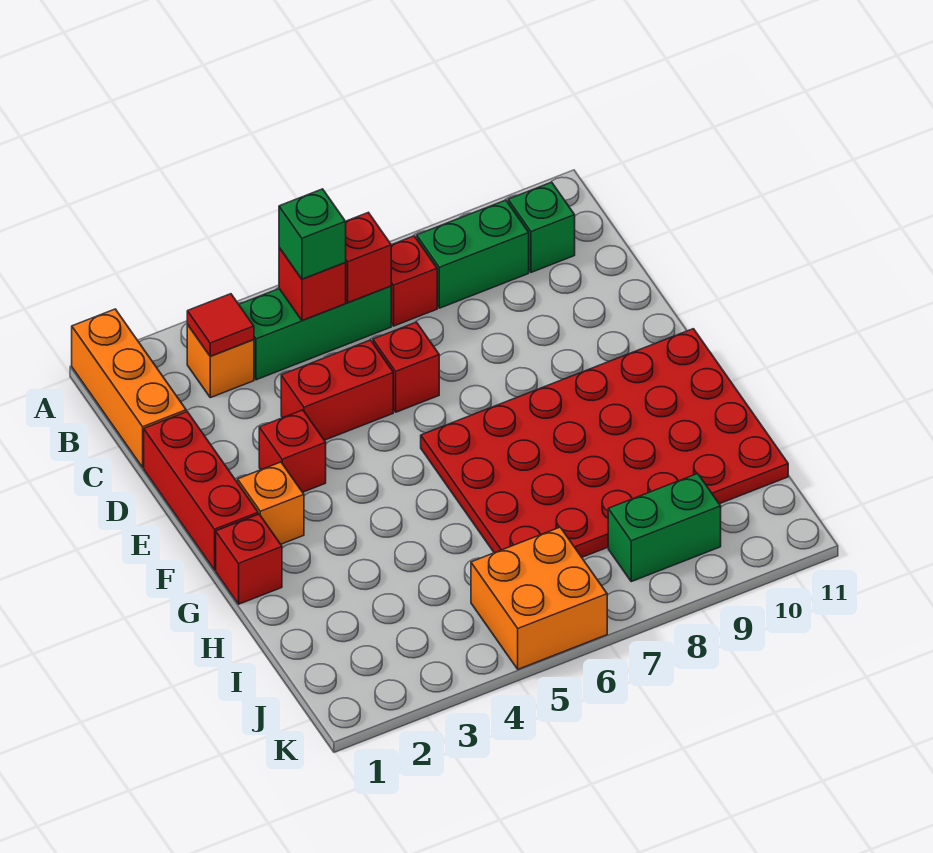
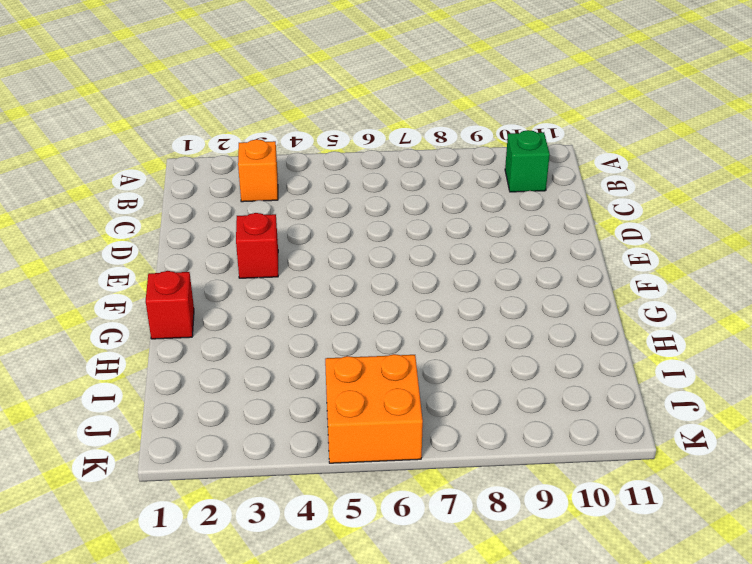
none -> orange 1x3 brick [72,309,186,467]
none -> green 1x3 brick [239,286,391,380]
none -> red 1x1 brick [391,236,437,326]

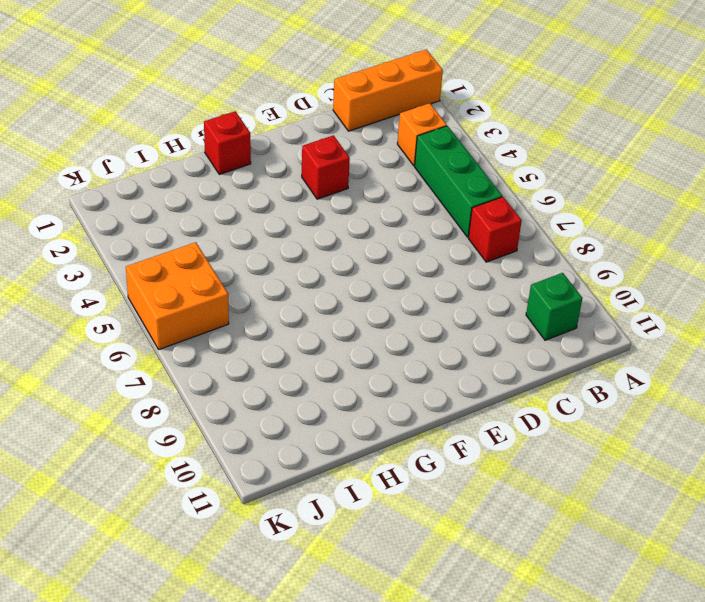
none -> green 1x2 brick [417,200,529,308]
none -> red 1x3 brick [144,412,258,570]
none -> red 1x2 brick [281,340,393,440]

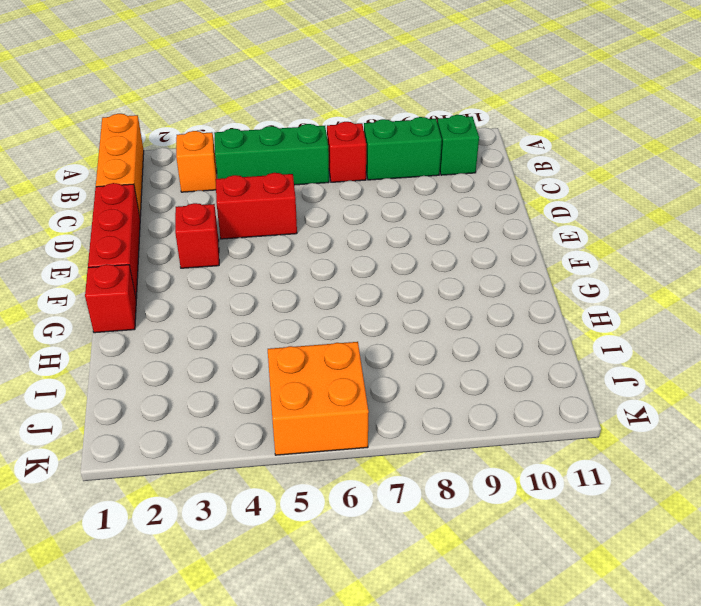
none -> red 1x1 brick [373,322,439,412]
none -> orange 1x1 brick [238,462,304,544]
none -> red 4x6 plate [421,329,788,557]

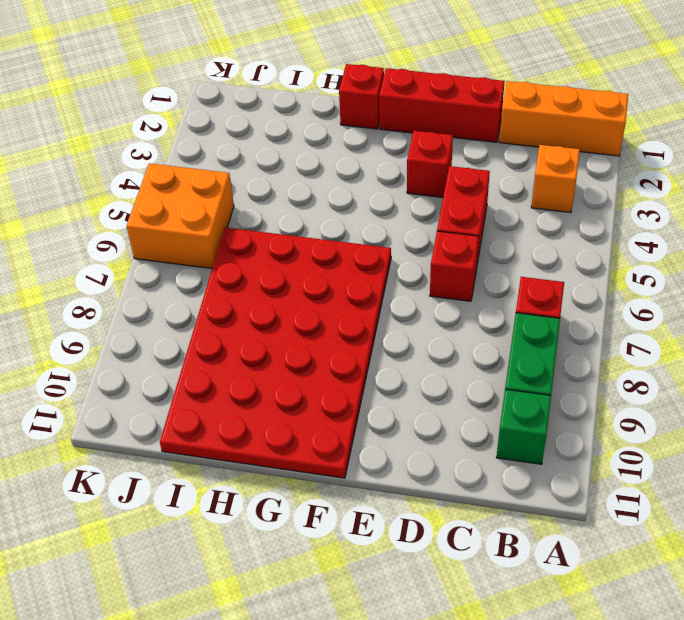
none -> green 1x3 brick [239,286,391,380]
none -> orange 1x1 brick [238,462,304,544]
none -> green 1x2 brick [608,474,721,582]

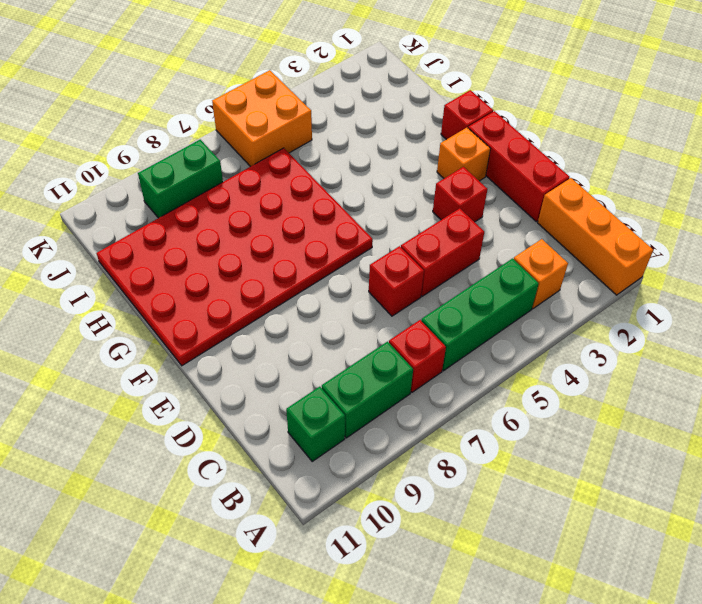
none -> red 1x1 tile [187,294,254,356]
none -> red 1x1 brick [279,248,346,320]
none -> red 1x1 brick [345,212,391,303]

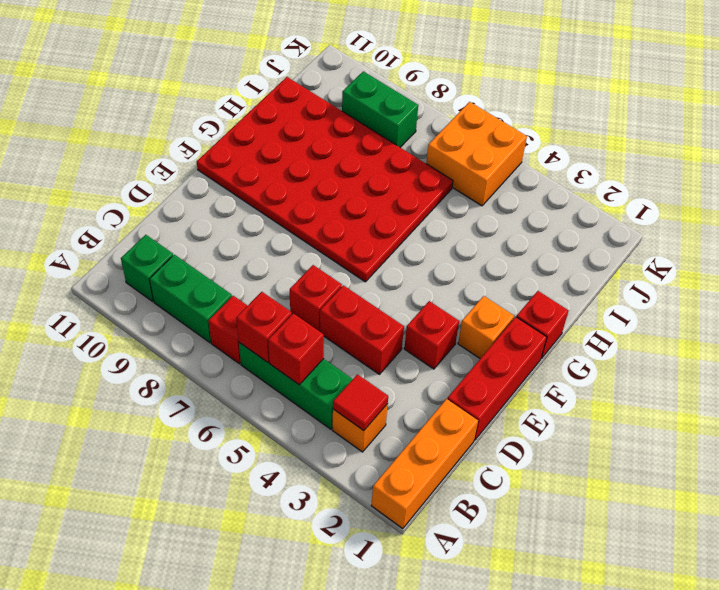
none -> green 1x1 brick [279,189,346,279]

